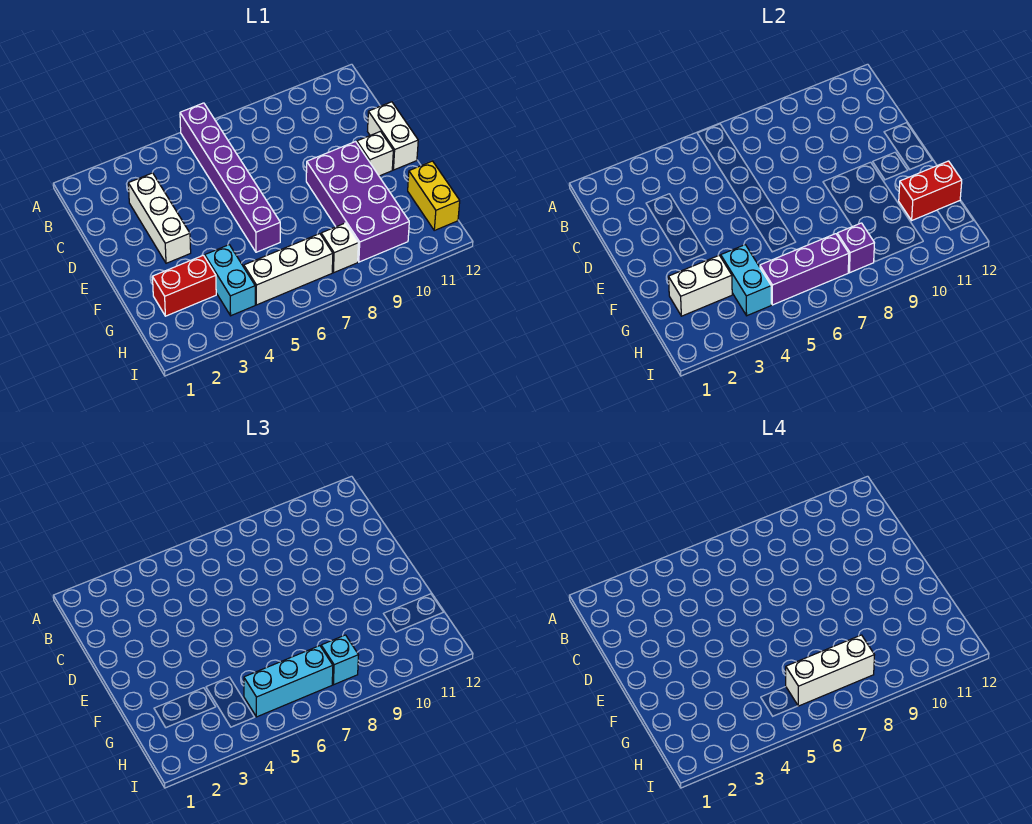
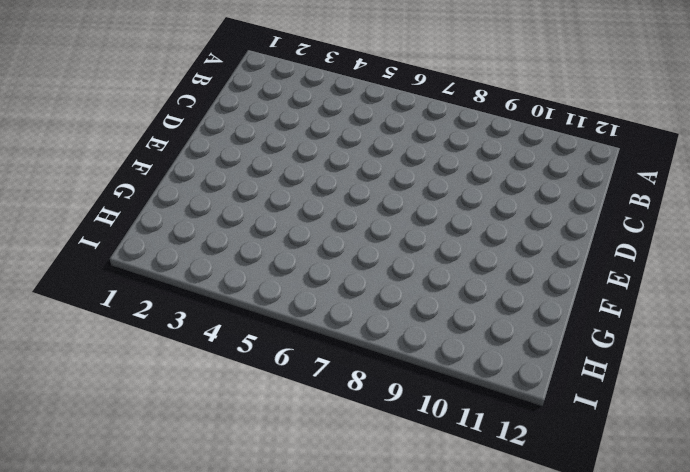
none -> purple 1x6 brick [180,103,280,252]
none -> white 1x3 brick [128,173,191,263]
none -> white 1x2 brick [368,102,418,170]

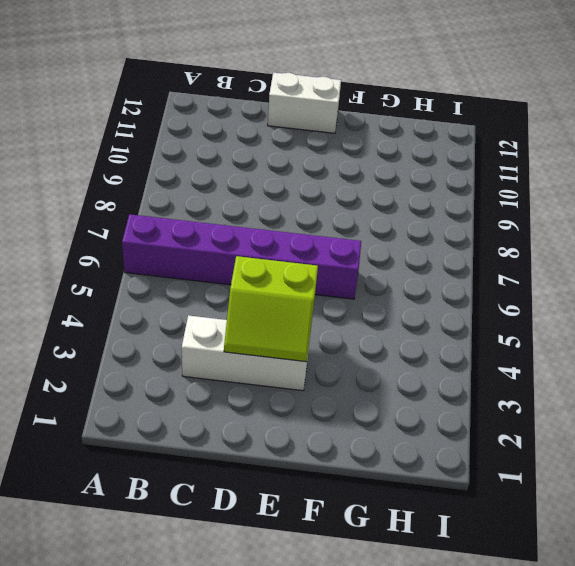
lime 2x2 slope [224,256,318,362] -> none
none -> purple 2x4 brick [306,142,409,262]
none -> white 1x1 brick [357,131,393,176]
none -> red 1x2 brick [152,255,216,316]

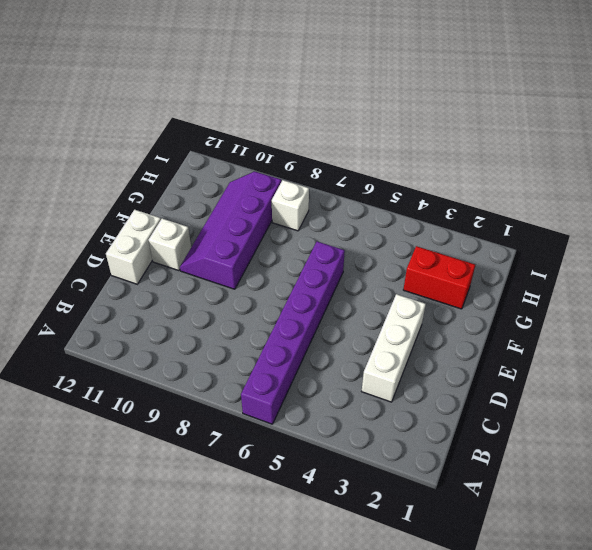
purple 2x4 slope [180,171,281,289] -> purple 2x4 brick [306,142,409,262]
none -> cyan 1x2 brick [205,245,255,316]
none -> yellow 1x2 brick [408,161,460,230]
none -> white 1x3 brick [244,234,333,305]

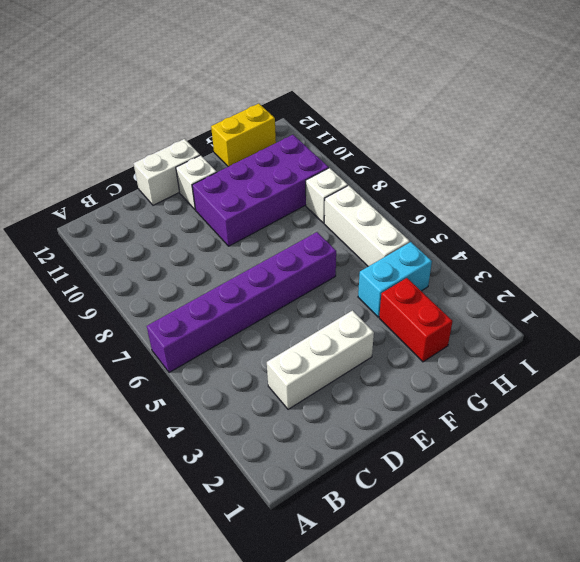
none -> white 1x2 brick [668,255,732,316]
none -> cyan 1x2 brick [721,245,771,316]
none -> red 1x2 brick [899,161,962,220]

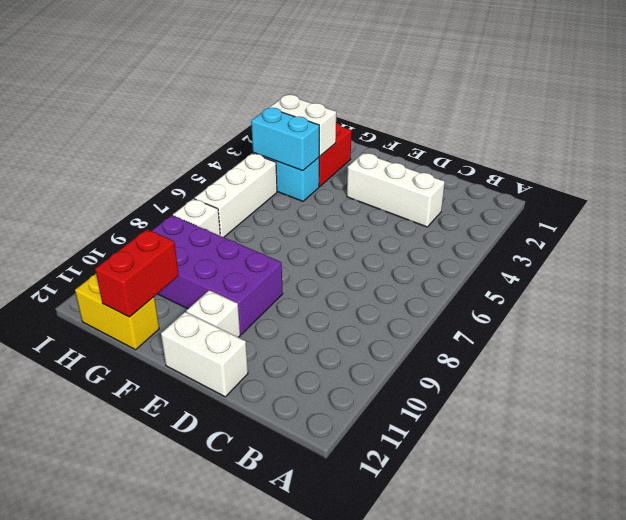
white 1x2 brick [270,95,336,156] -> white 1x2 brick turned to [668,255,732,316]
none -> purple 1x6 brick [180,103,280,252]
none -> purple 1x3 brick [760,234,849,305]
none -> purple 1x1 brick [837,223,874,273]

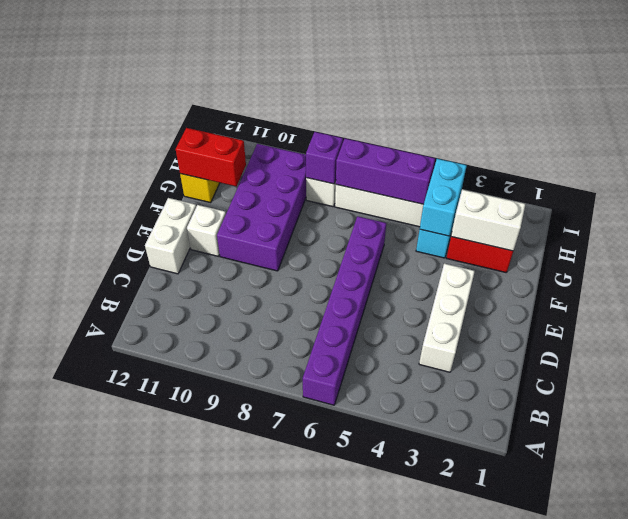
none -> cyan 1x3 brick [244,646,333,717]
none -> cyan 1x1 brick [321,635,358,685]
none -> white 1x3 brick [786,635,874,706]

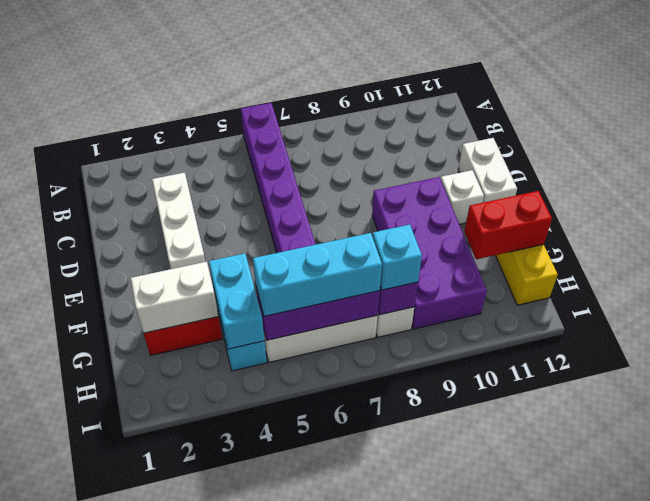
none -> white 1x3 brick [786,635,874,706]

